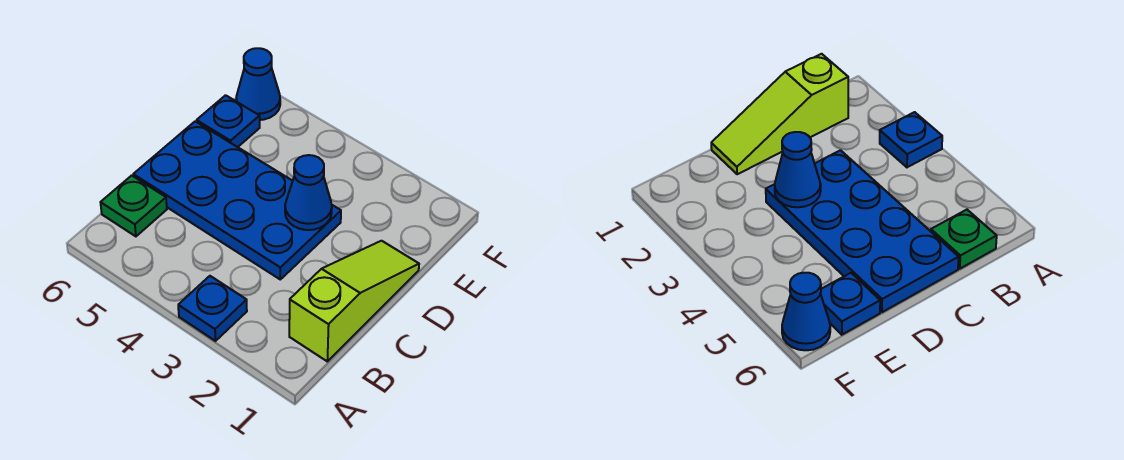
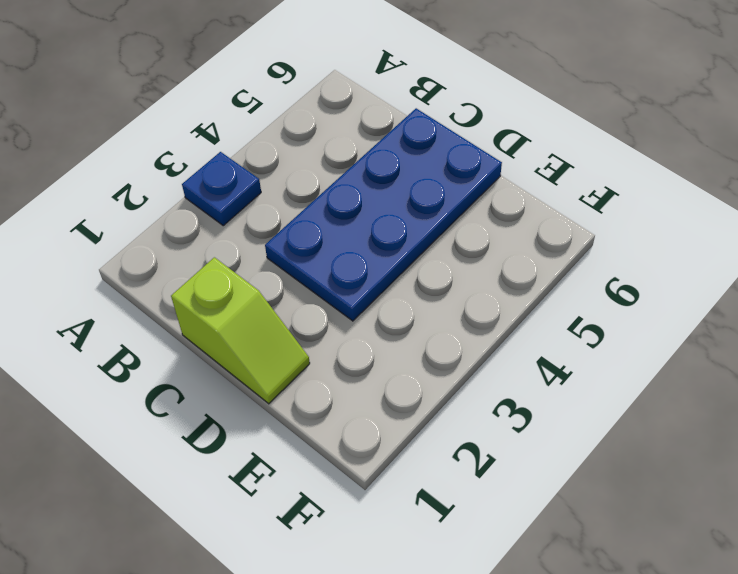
lime 1x2 slope [171,257,310,404] -> lime 1x3 slope [289,241,419,361]
none -> green 1x1 plate [100,175,167,236]
none -> blue 1x1 plate [197,95,260,147]

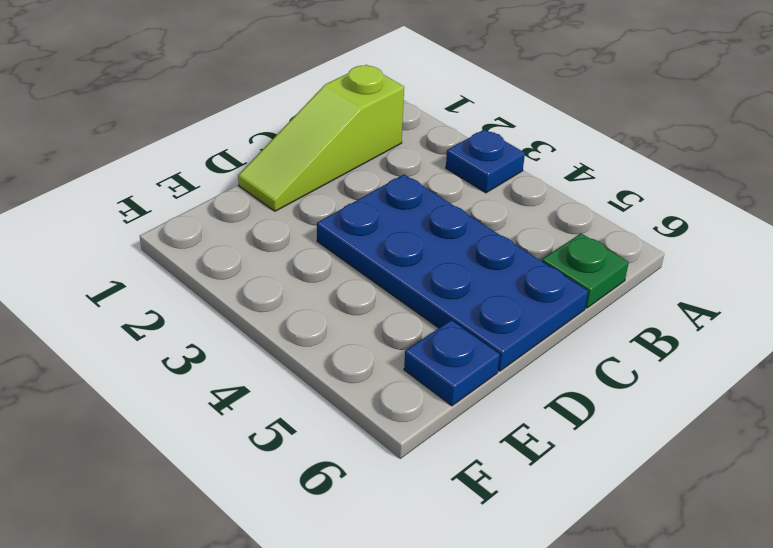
none -> blue 1x1 cone [236,48,280,120]
none -> blue 1x1 cone [285,155,332,230]

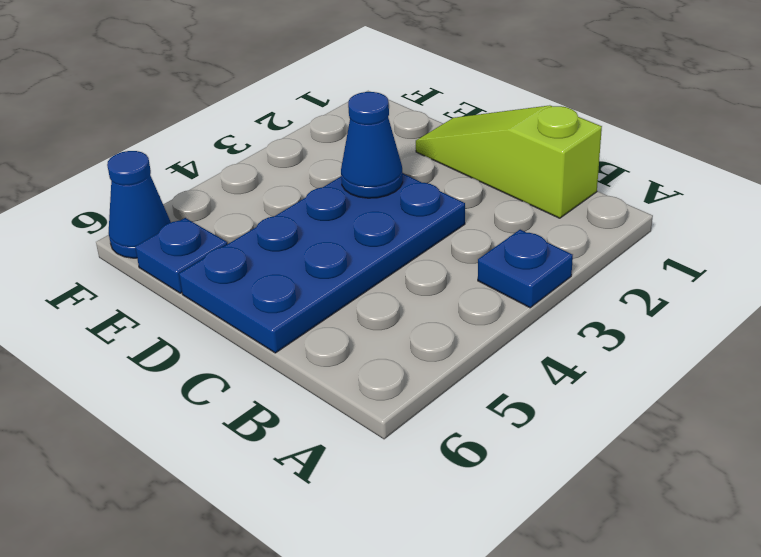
none -> green 1x1 plate [100,175,167,236]

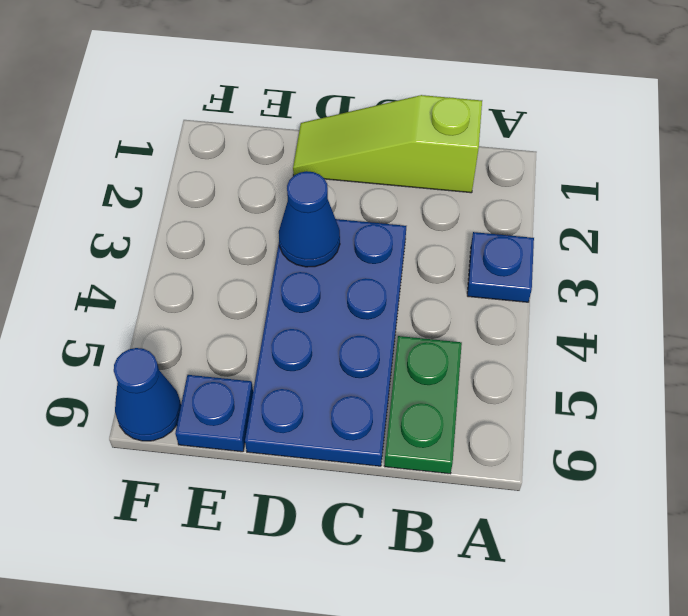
green 1x2 plate [384,336,462,474] -> green 1x1 plate [100,175,167,236]

